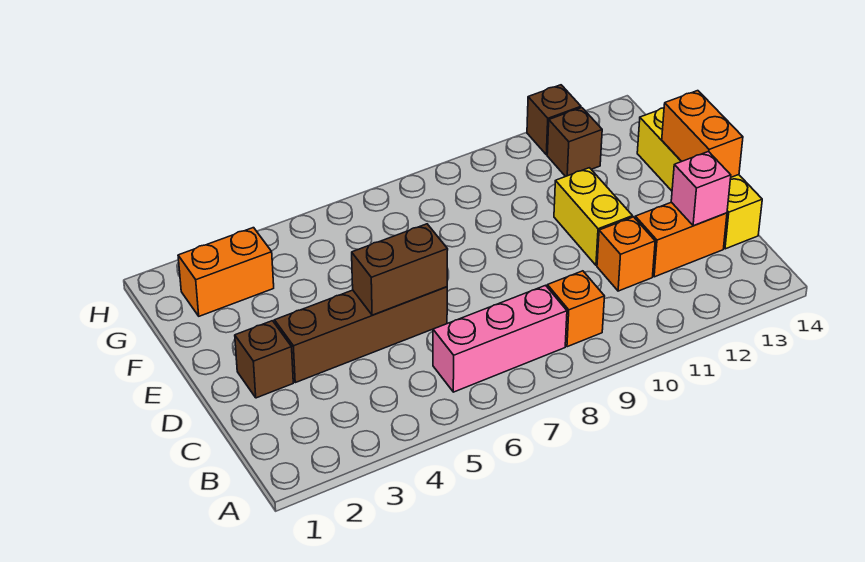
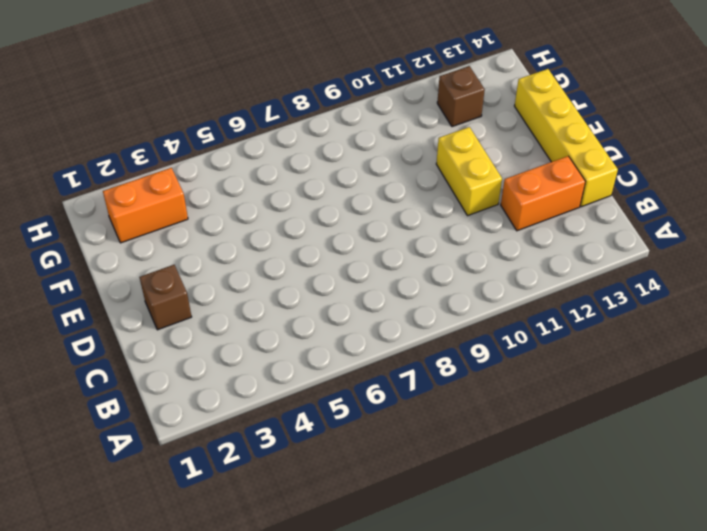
none -> pink 1x3 brick [433,285,567,392]
none -> orange 1x1 brick [547,271,605,347]
none -> orange 1x1 brick [597,217,655,291]

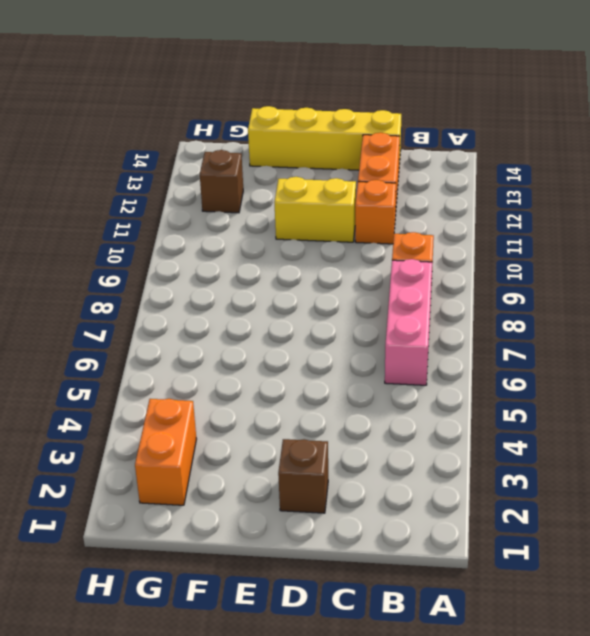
none -> brown 1x4 brick [275,287,447,383]
none -> brown 1x1 brick [527,85,581,155]
none -> pink 1x1 brick [671,152,731,226]

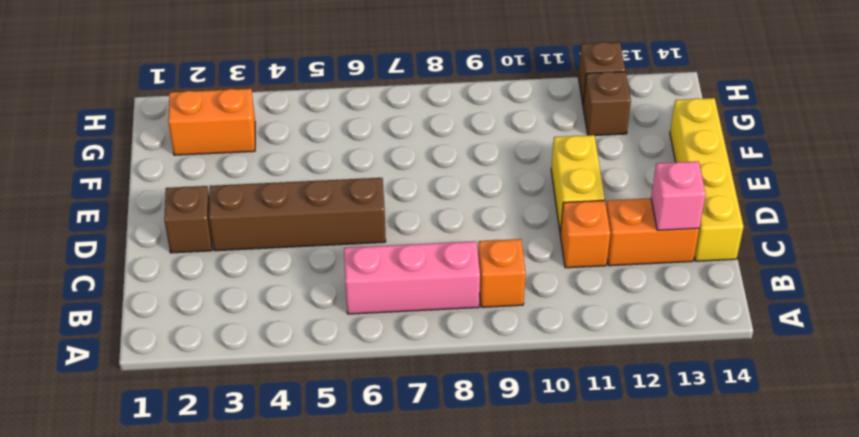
none -> brown 1x2 brick [352,224,448,315]
none -> orange 1x2 brick [662,91,743,177]

